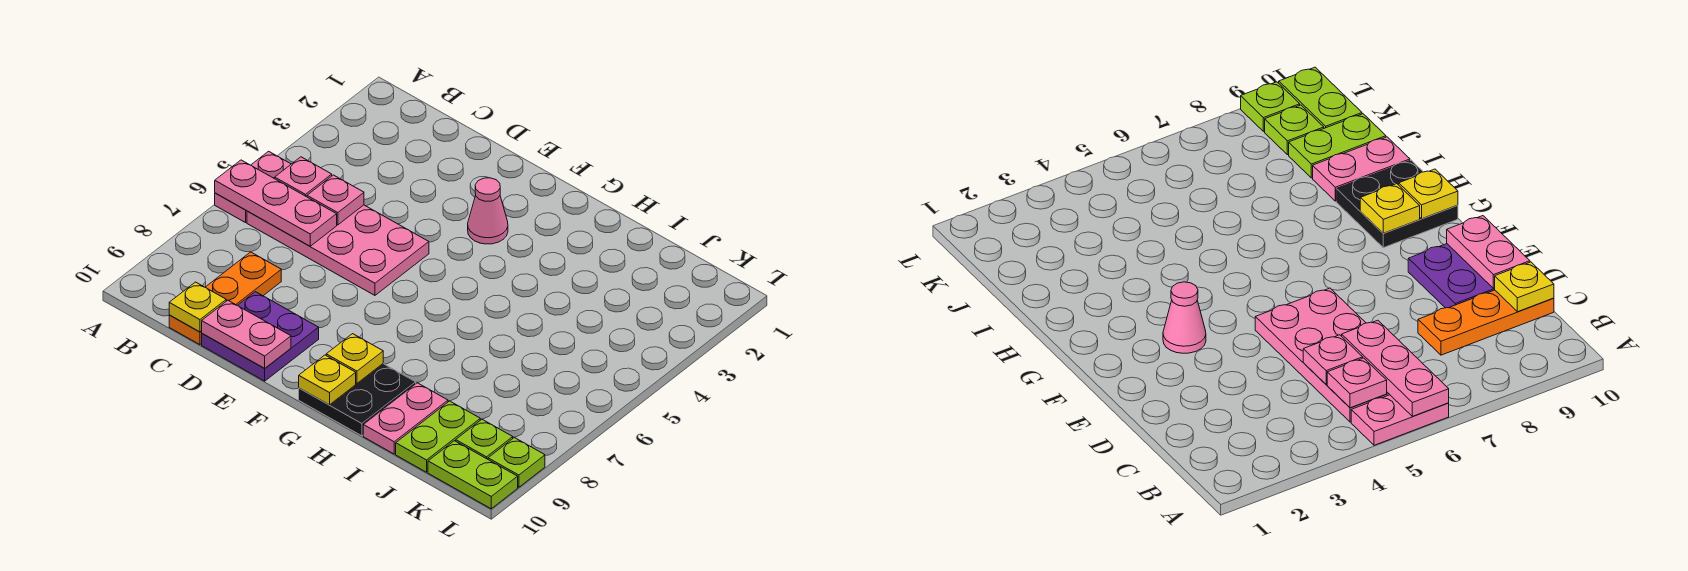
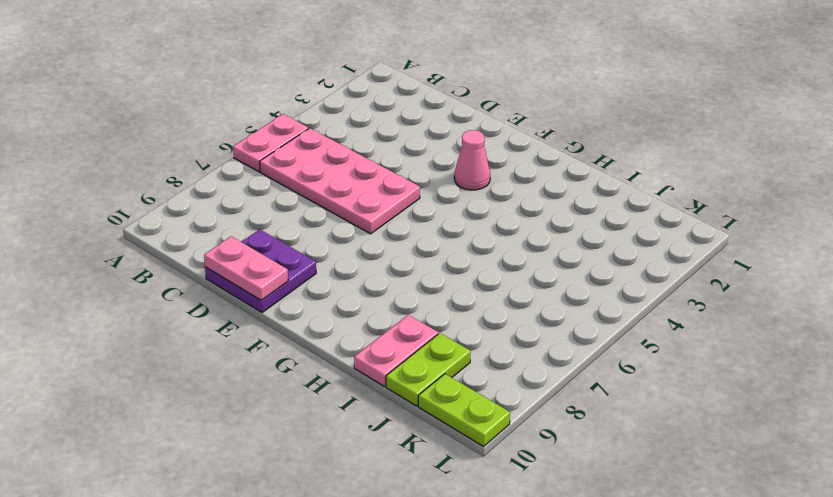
none -> orange 1x3 plate [169,252,281,345]
none -> black 2x2 plate [299,364,416,436]
none -> lime 1x1 plate [456,420,513,459]

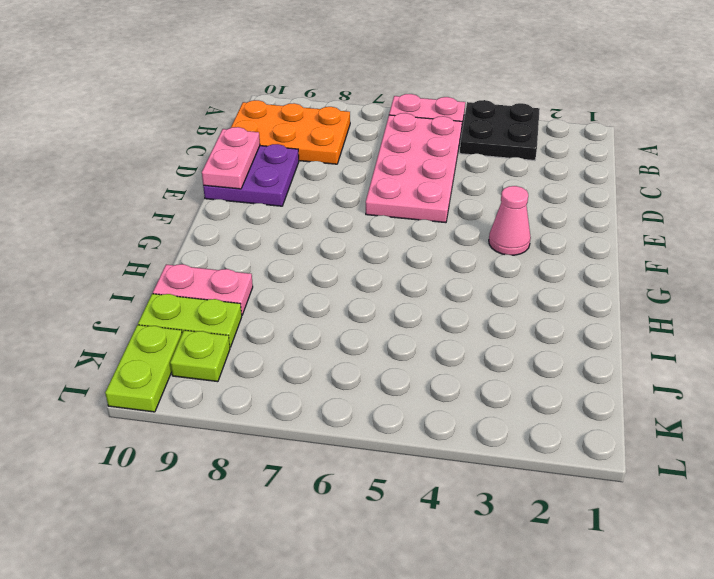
black 2x2 plate [460,100,540,161] -> black 2x2 plate moved to [299,364,416,436]
orange 2x3 plate [231,100,350,164] -> orange 1x3 plate [169,252,281,345]
none -> lime 1x1 plate [488,438,545,487]
none -> pink 1x3 plate [215,160,337,246]
none -> pink 1x1 plate [275,157,332,197]

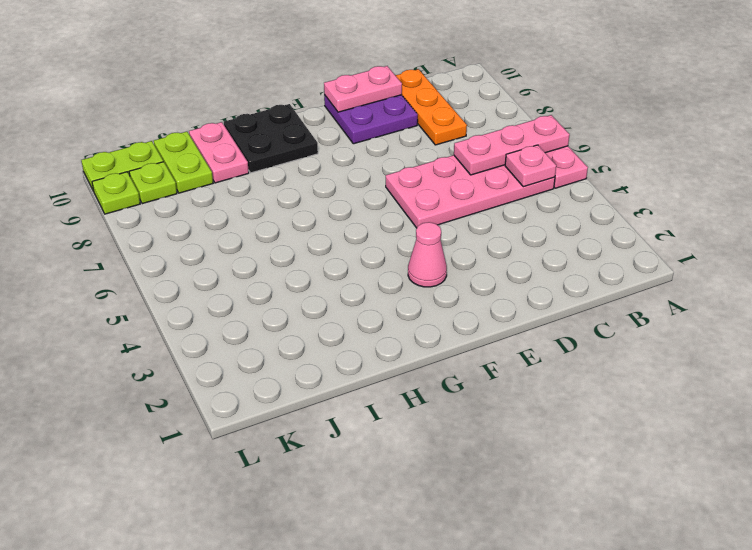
none -> pink 1x1 plate [307,175,364,225]
none -> yellow 1x1 plate [169,282,226,332]
none -> yellow 1x1 plate [326,334,383,383]

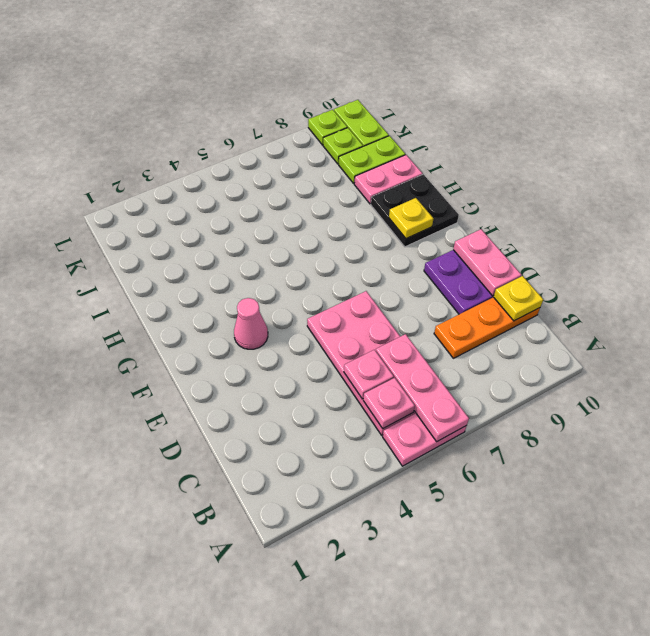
none -> yellow 1x1 plate [299,355,356,405]

